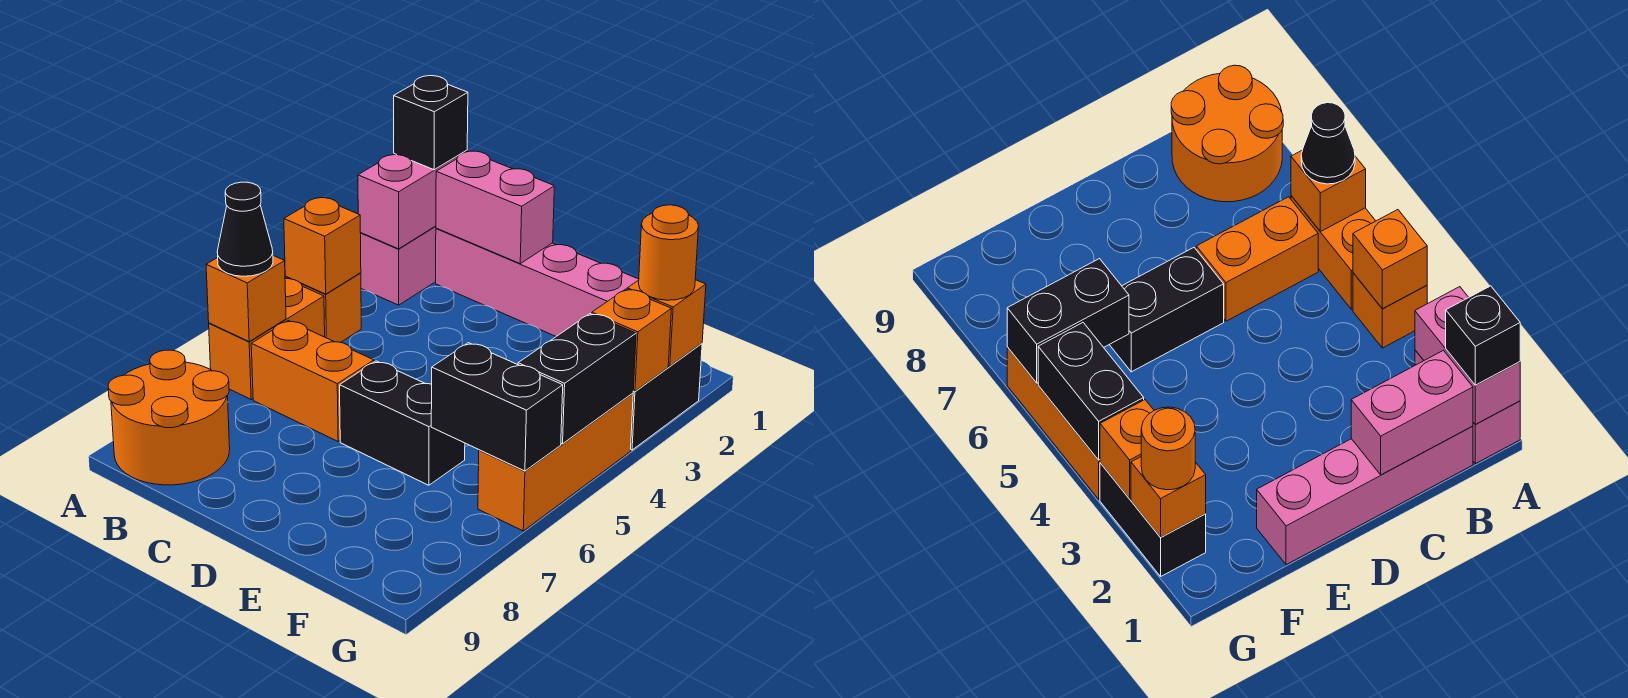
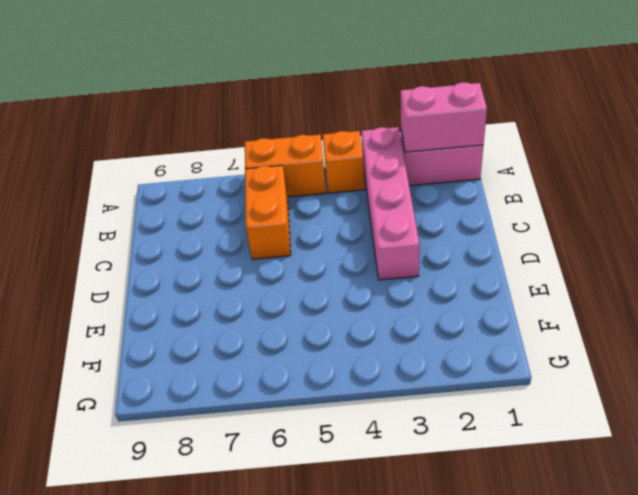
pink 1x4 brick [362,127,419,280] -> pink 1x4 brick moved to [436,228,639,336]
none -> orange 2x2 round brick [108,350,230,485]
none -> black 1x2 brick [340,361,465,485]
none -> black 1x2 brick [631,343,702,450]

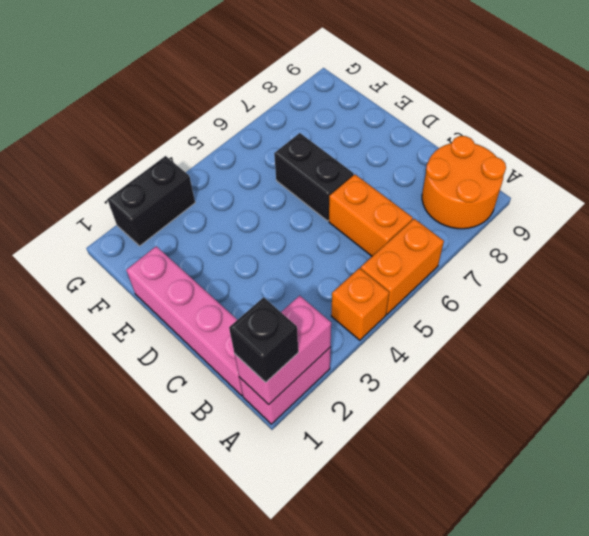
none -> orange 1x3 brick [478,393,633,531]
none -> orange 1x1 brick [284,198,361,294]
none -> orange 1x1 brick [206,256,286,341]

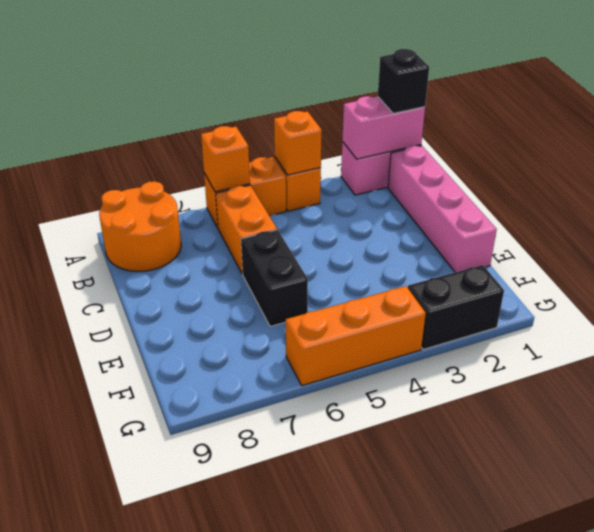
none -> pink 1x2 brick [436,151,554,263]
none -> black 1x2 brick [431,343,563,471]
none -> orange 1x1 brick [627,280,706,366]

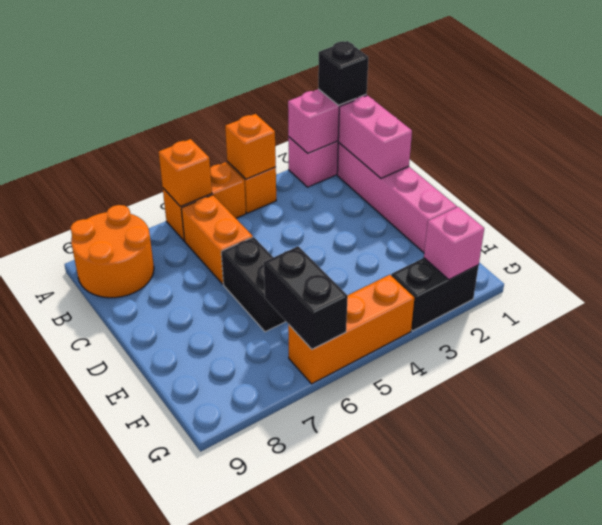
pink 1x1 brick [424,207,484,280] -> orange 1x1 brick [627,280,706,366]
none -> orange 1x1 brick [592,289,671,391]
none -> black 1x2 brick [518,314,636,444]
none -> black 1x1 cone [217,182,273,276]

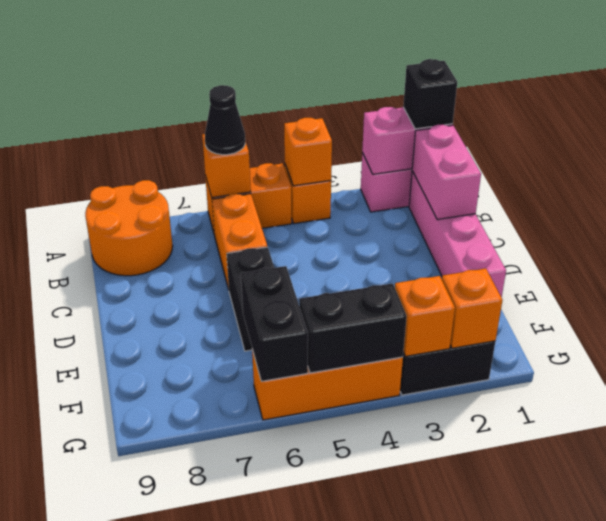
none -> orange 1x1 round brick [639,205,699,300]

